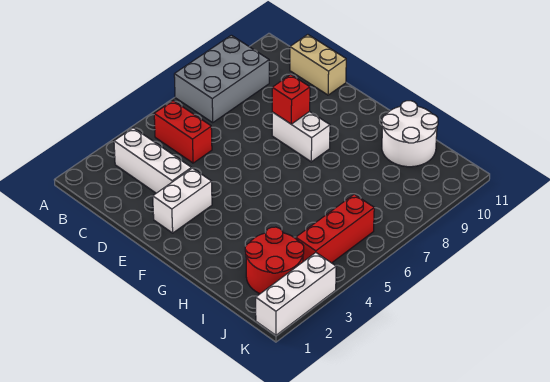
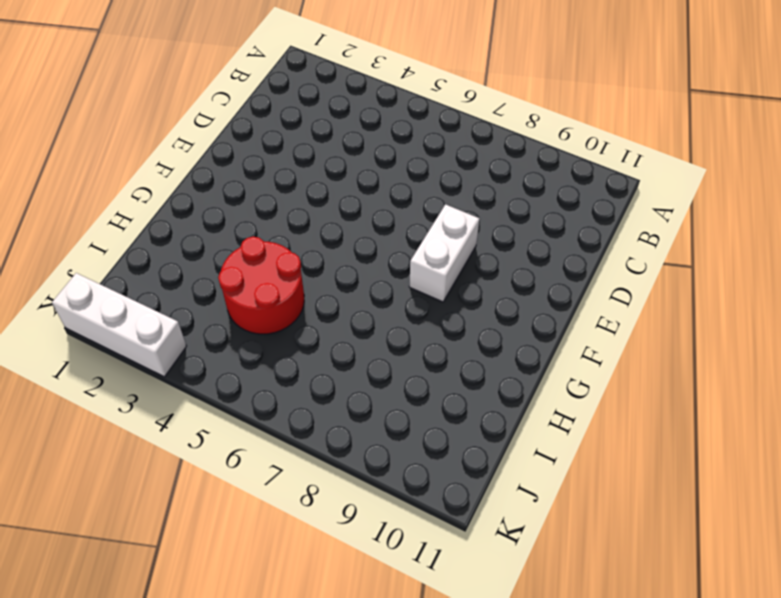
red 2x2 round brick [218,236,304,334] -> red 2x2 round brick moved to [245,227,304,294]
none -> grey 2x3 brick [174,35,269,122]
none -> white 1x3 brick [114,128,191,193]

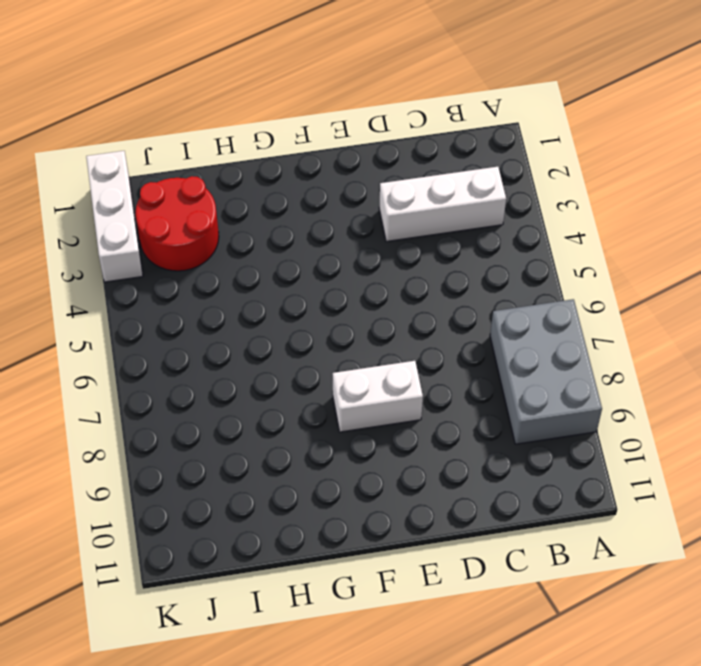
none -> red 1x2 brick [154,101,212,163]
none -> tan 1x2 brick [290,35,346,95]

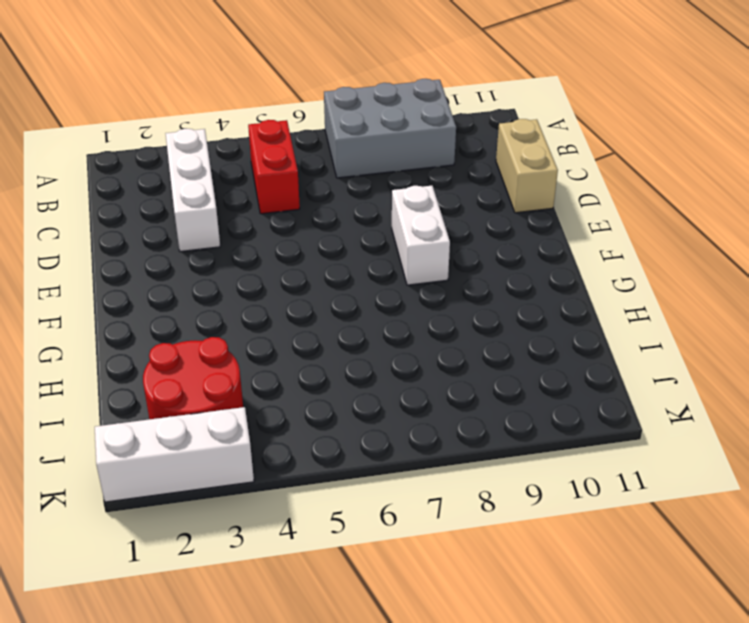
none -> white 1x2 brick [153,168,212,233]
none -> white 2x2 round brick [382,101,438,167]

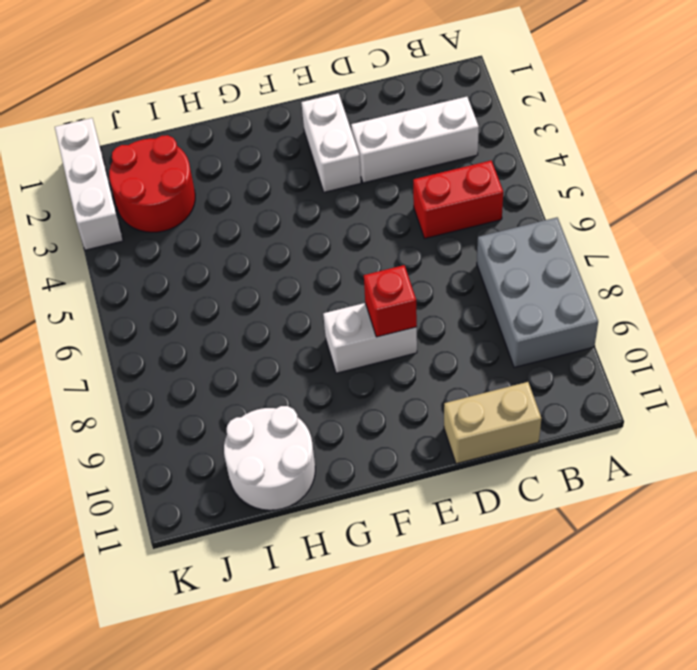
none -> red 1x3 brick [296,194,374,263]

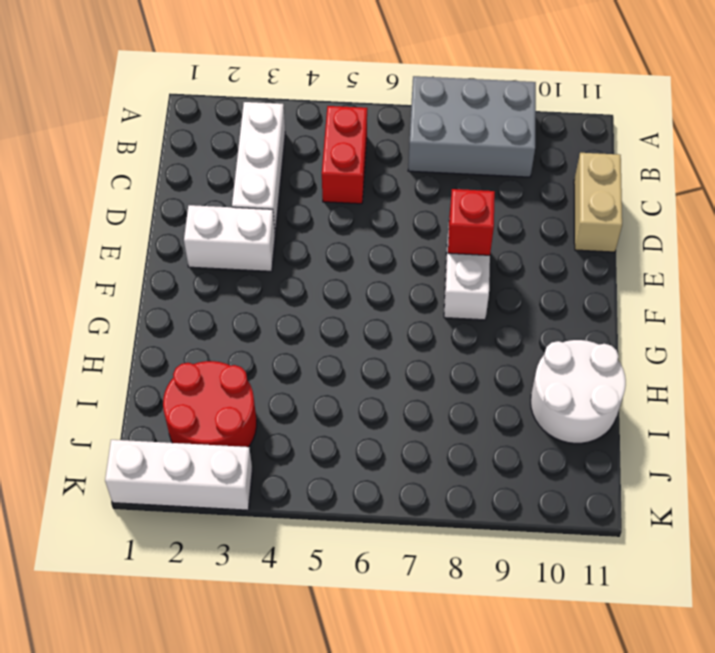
none -> red 1x3 brick [296,194,374,263]

